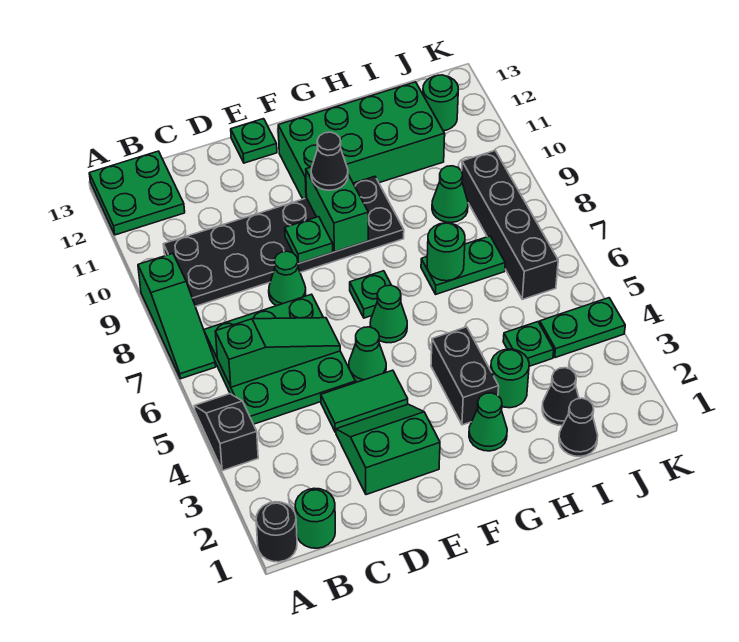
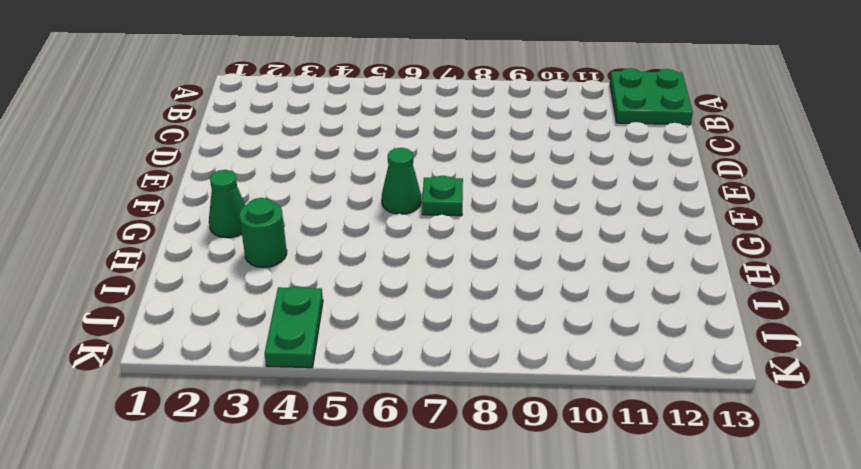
none -> black 1x1 round brick [256,502,297,562]
none -> black 1x2 slope [194,394,258,471]
none -> green 1x3 slope [138,253,216,379]
none -> green 1x1 round brick [295,488,335,548]

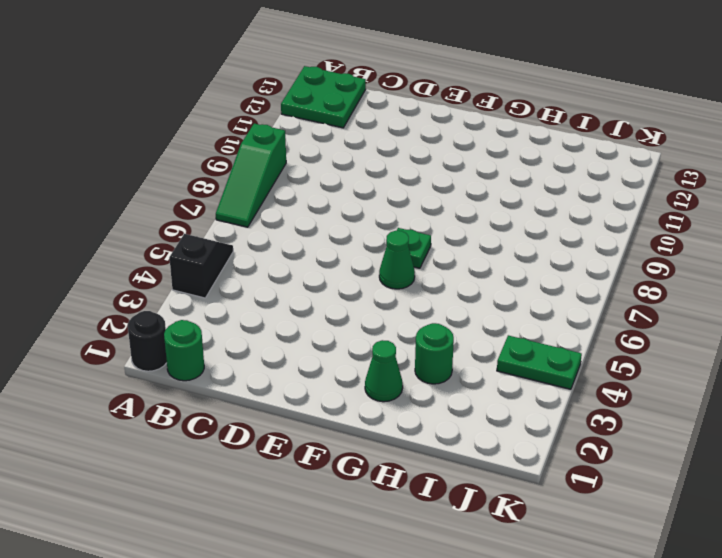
none -> green 3x3 plate [204,294,355,424]
none -> black 2x6 plate [163,176,404,306]
none -> green 2x2 slope [336,404,440,495]
none -> green 1x2 tile [321,370,408,432]

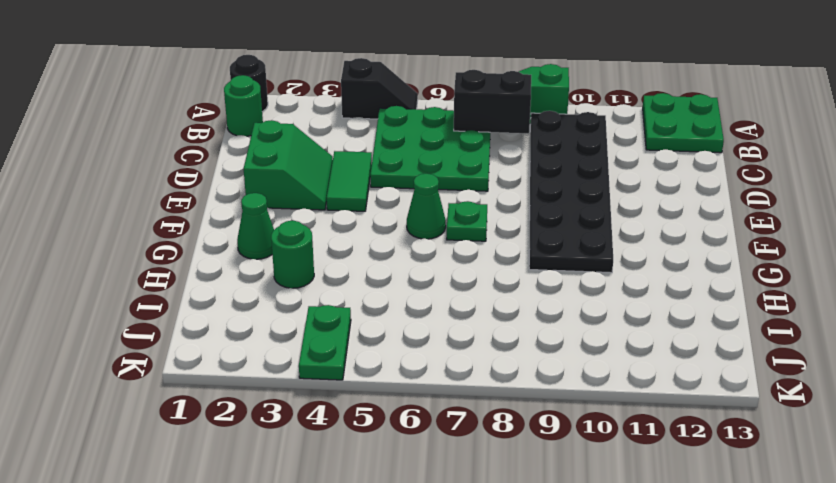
black 1x2 brick [454,70,531,133] -> black 1x2 brick moved to [431,327,499,425]
none -> green 1x1 cone [269,251,306,306]
none -> green 1x1 cone [349,327,386,382]
none -> green 1x1 plate [231,119,277,163]
none -> green 2x4 brick [278,82,445,199]

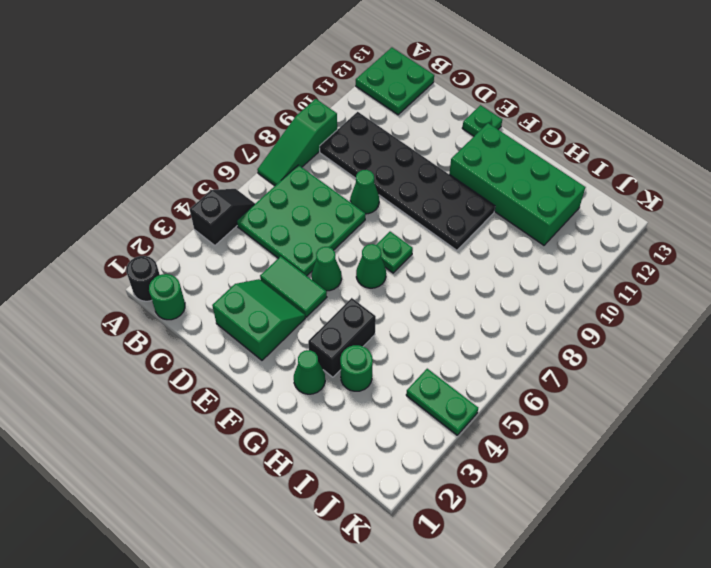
none -> green 1x2 plate [421,236,505,294]
none -> black 1x1 cone [559,398,598,456]
none -> black 1x1 cone [542,368,579,426]
none -> green 1x1 plate [503,322,554,366]

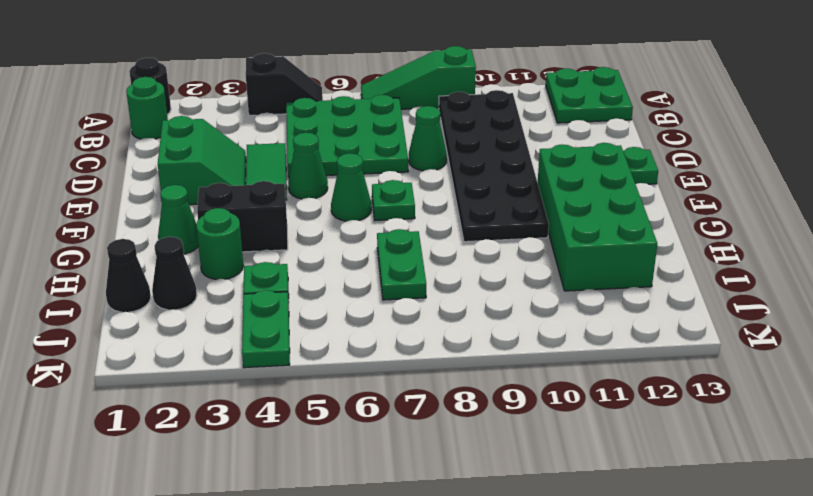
none -> green 1x1 cone [432,166,468,223]
none -> black 1x4 brick [462,151,558,299]
none -> green 1x1 round brick [423,75,458,131]
none -> green 1x3 slope [215,318,340,387]

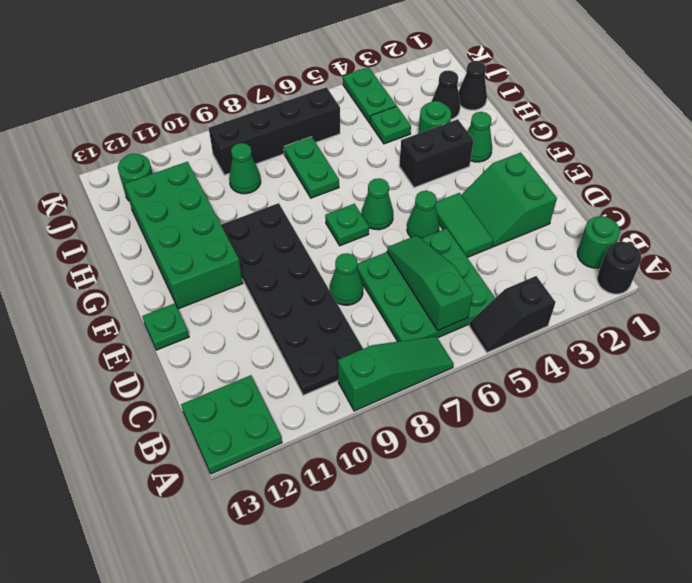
none -> green 1x1 plate [285,217,333,263]
none -> green 1x2 brick [306,167,368,252]
none -> green 1x1 round brick [427,223,465,281]
none -> black 1x1 cone [311,132,348,190]

